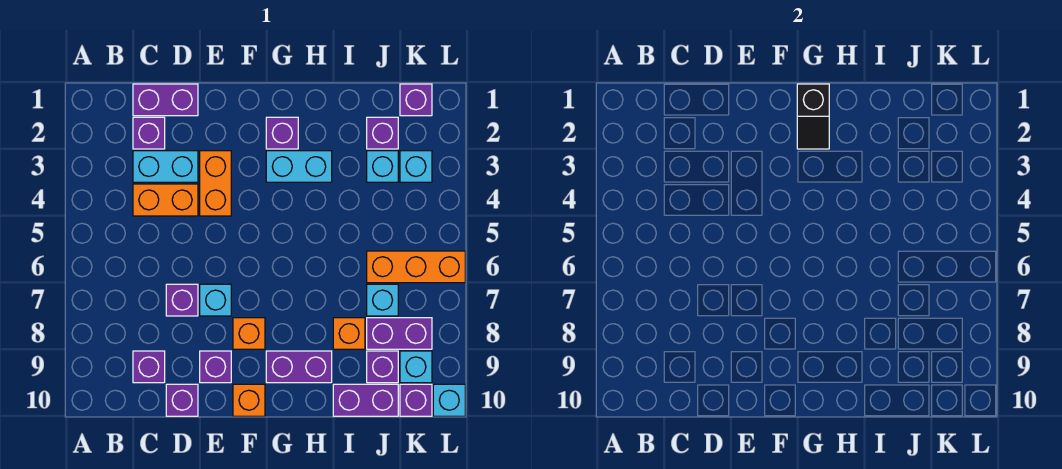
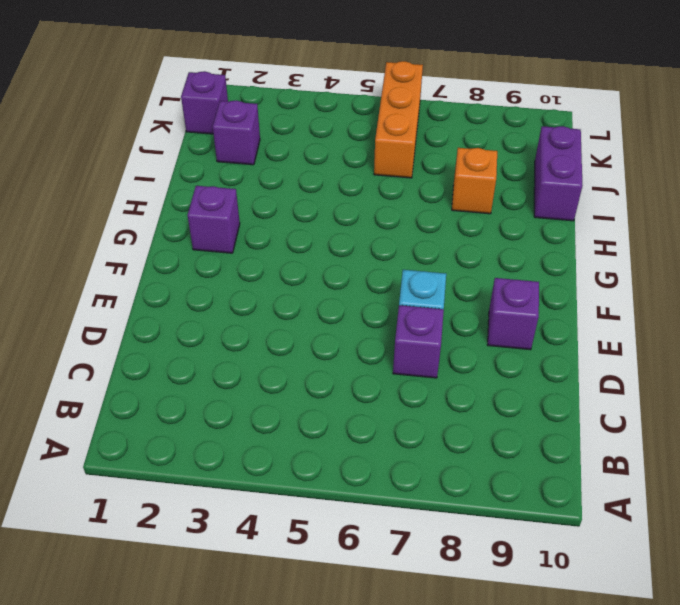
none -> purple 1x2 brick [133,84,198,116]
none -> purple 1x1 brick [133,117,165,149]
none -> cyan 1x2 brick [133,151,198,182]

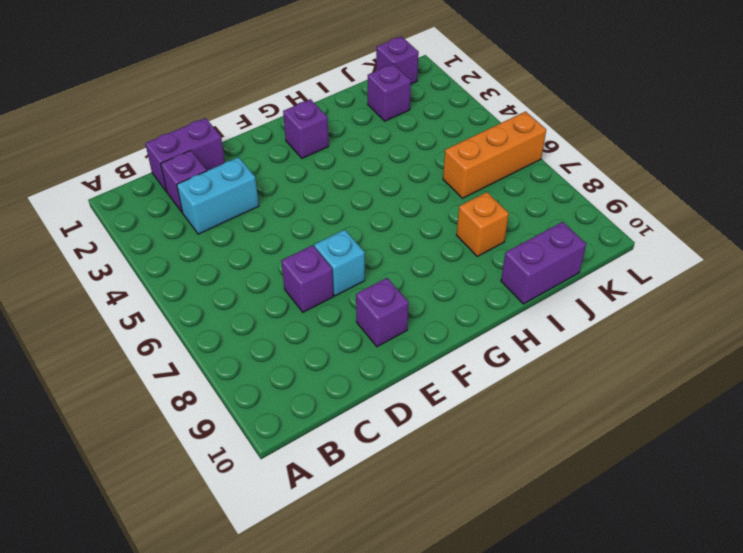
none -> orange 1x2 brick [133,184,198,216]
none -> purple 1x1 brick [133,351,165,383]
none -> purple 1x1 brick [166,384,198,416]

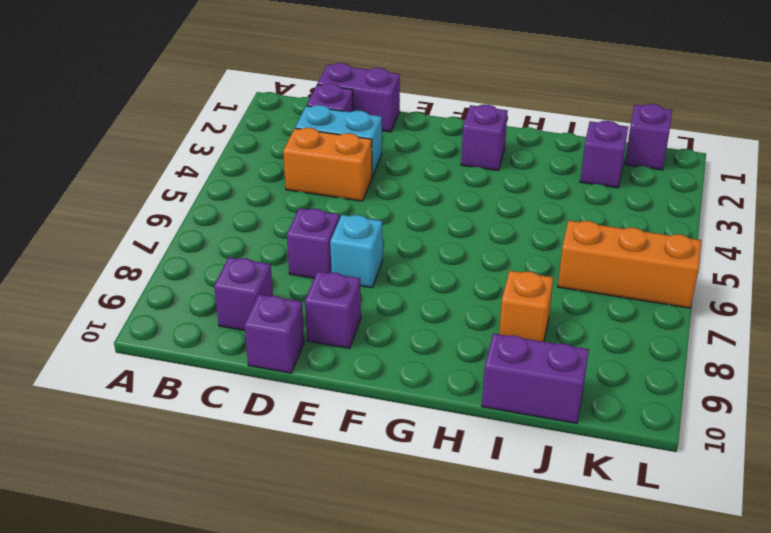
none -> orange 1x2 brick [200,151,231,216]
none -> orange 1x1 brick [233,318,265,349]
none -> orange 1x1 brick [233,384,265,416]

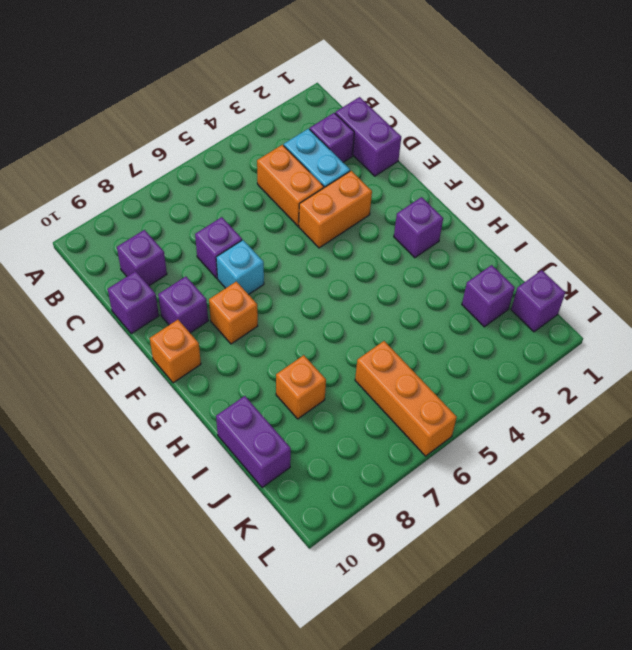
none -> cyan 1x2 brick [266,151,332,182]
none -> purple 1x2 brick [266,351,332,383]
none -> cyan 1x1 brick [367,151,398,182]

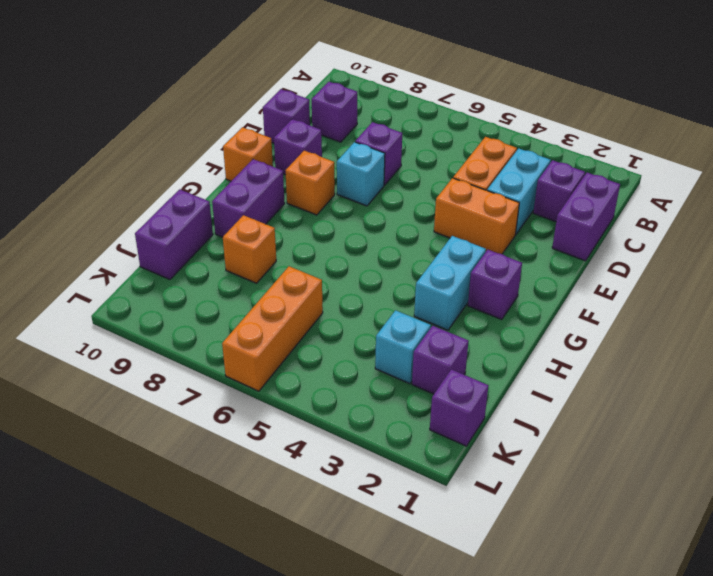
none -> cyan 1x1 brick [367,284,398,316]
none -> purple 1x2 brick [367,318,432,349]
none -> purple 1x1 brick [367,351,398,383]

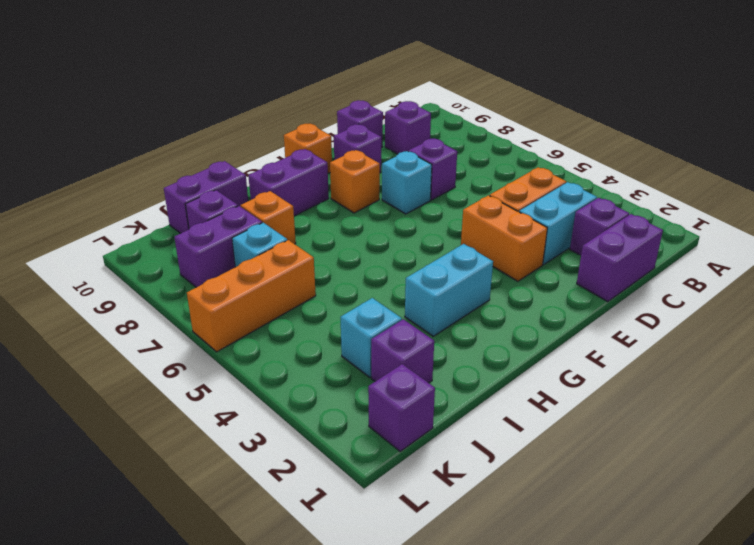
none -> purple 1x1 brick [266,117,298,149]
none -> cyan 1x1 brick [400,151,432,182]
none -> cyan 1x1 brick [400,351,432,383]

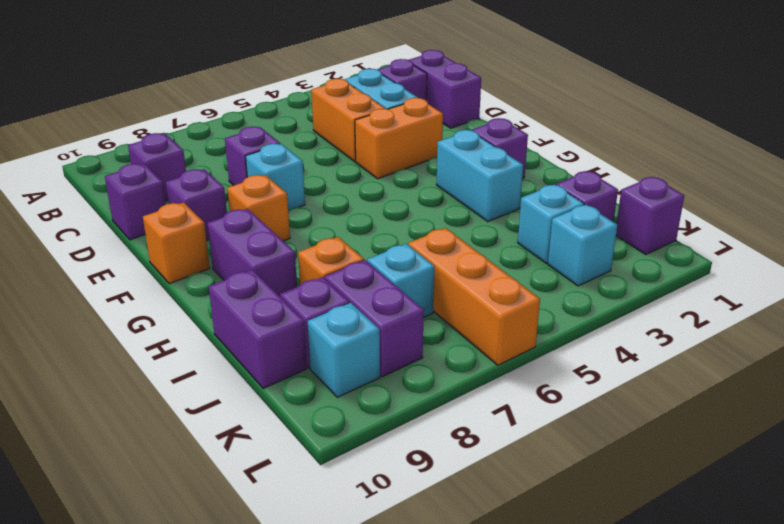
none -> purple 1x1 brick [400,384,432,416]
none -> cyan 1x1 brick [433,384,465,416]
none -> black 1x2 slope [797,84,829,149]

